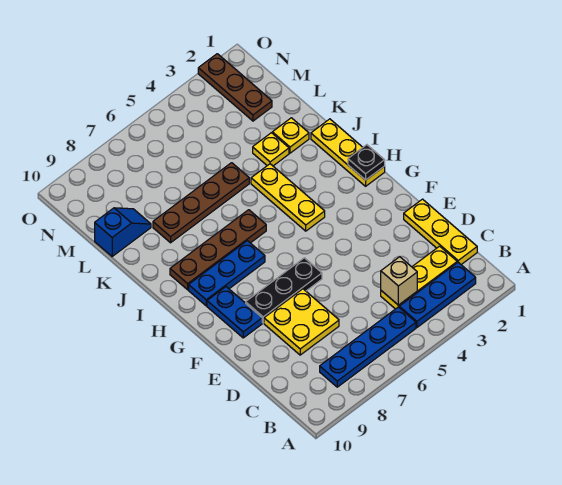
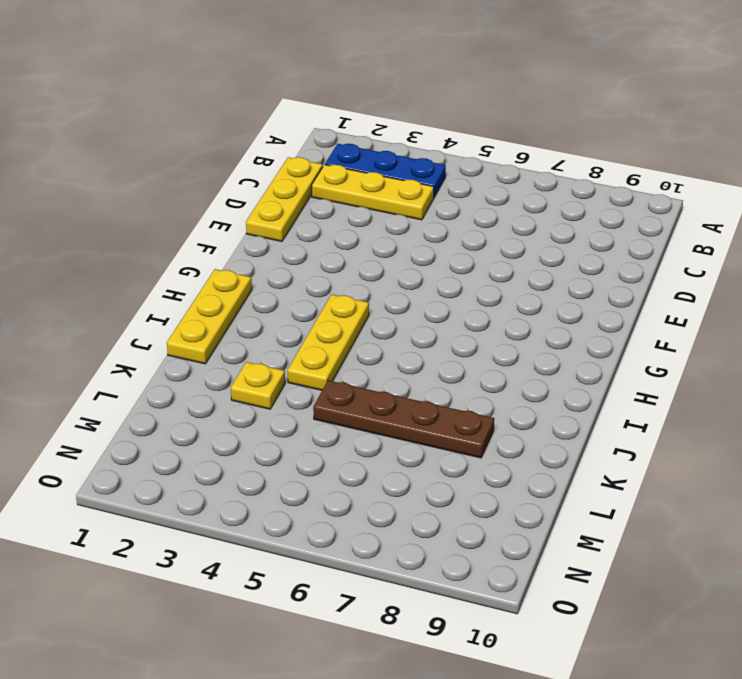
none -> blue 1x4 plate [320,307,416,387]
none -> yellow 2x2 plate [264,289,339,355]
none -> black 1x3 plate [246,258,322,323]

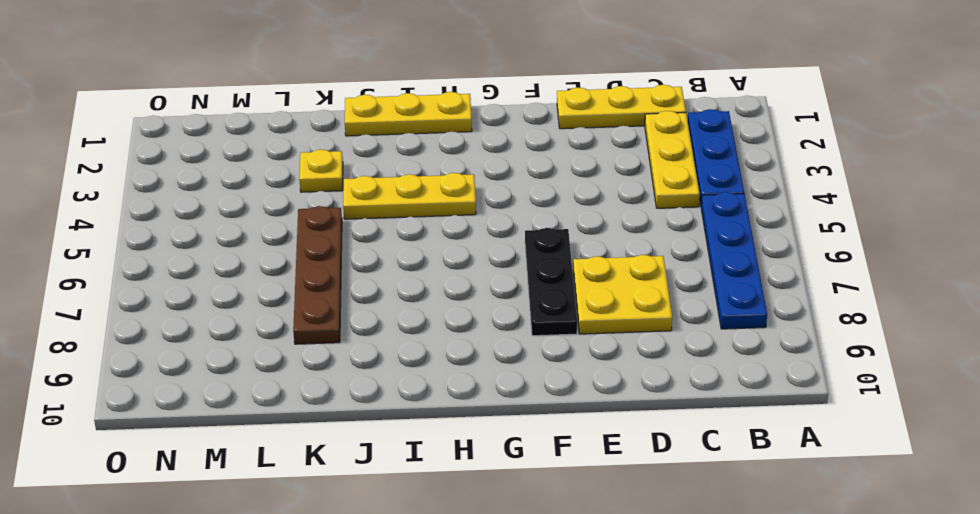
none -> blue 1x2 plate [207,287,262,338]
none -> blue 1x3 plate [189,241,265,306]
none -> brown 1x4 plate [170,210,266,290]

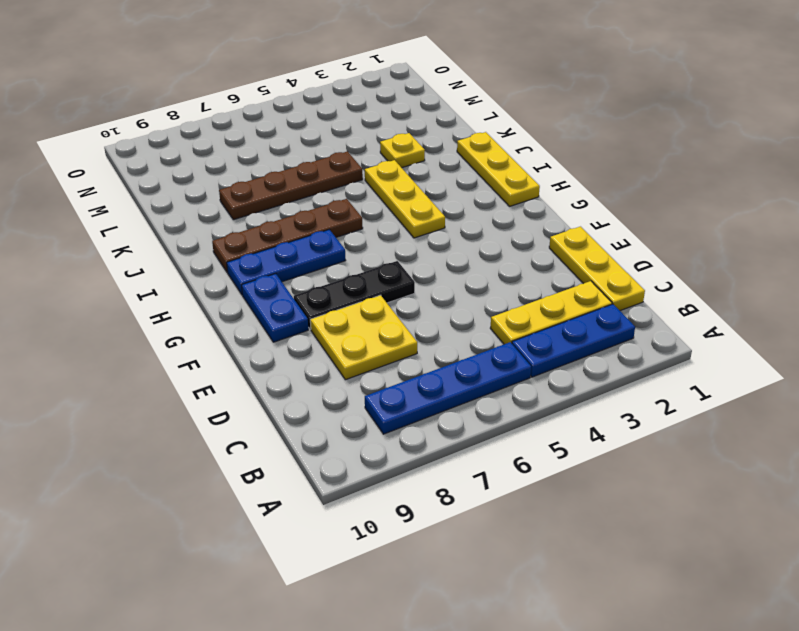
none -> yellow 1x1 plate [272,118,309,153]
none -> blue 1x2 slope [95,208,151,256]
none -> brown 1x3 plate [198,54,272,121]

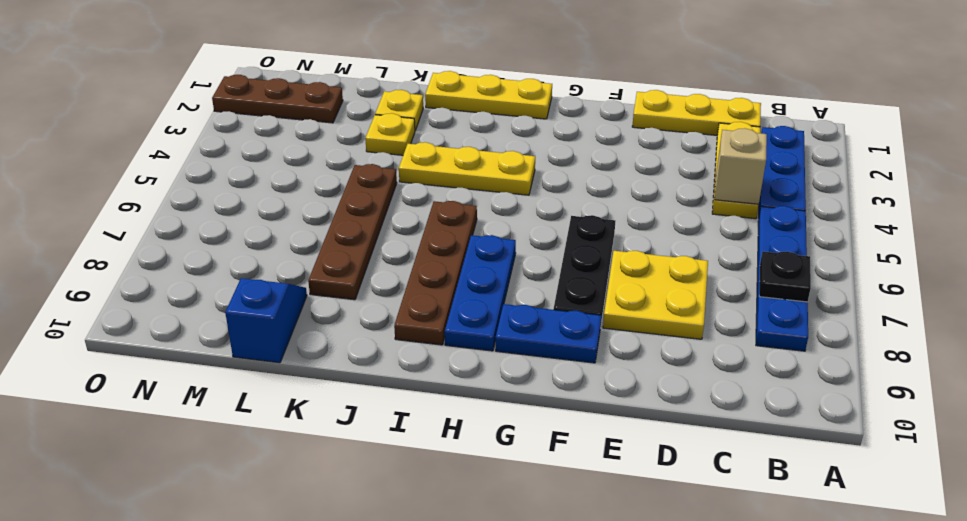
black 1x1 plate [759,251,811,302] -> black 1x1 plate moved to [348,145,385,180]

